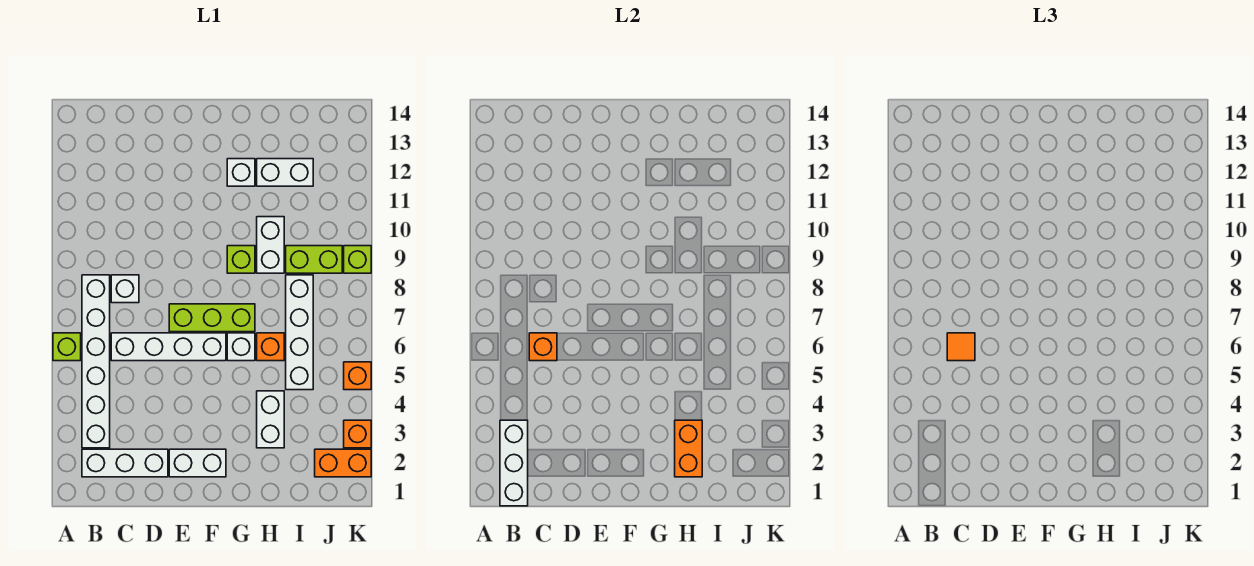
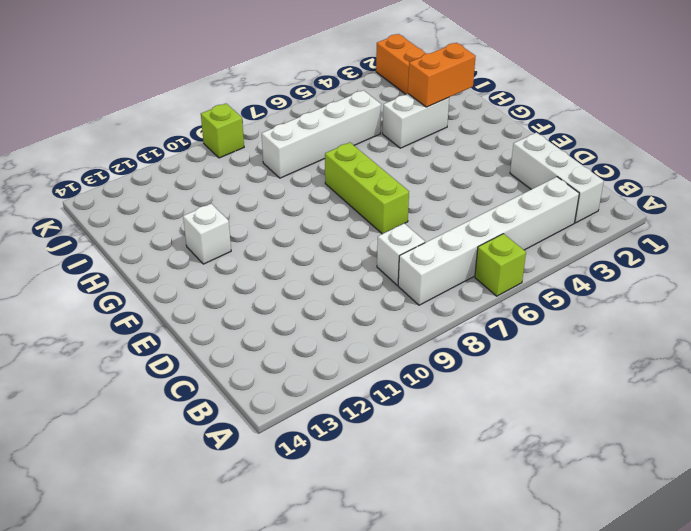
none -> white 1x4 brick [111,333,226,361]
none -> white 1x2 brick [169,449,226,477]
none -> white 1x1 brick [227,333,255,361]

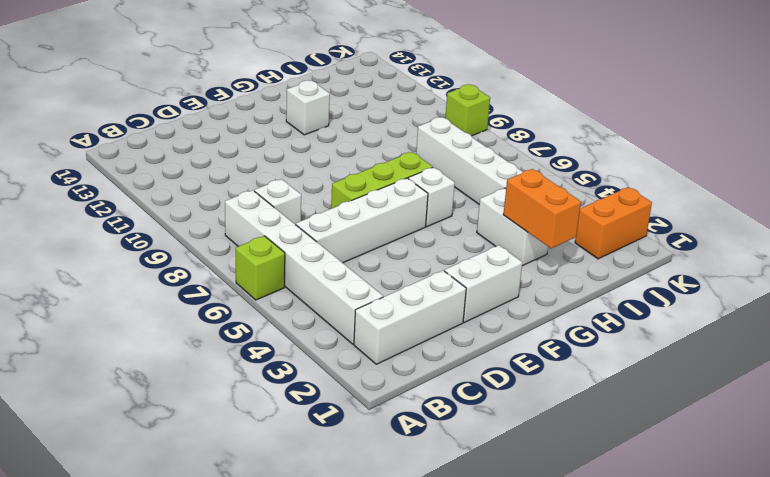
none -> lime 1x1 brick [227,246,255,273]
none -> orange 1x1 brick [257,333,284,361]
none -> white 1x2 brick [257,217,284,273]

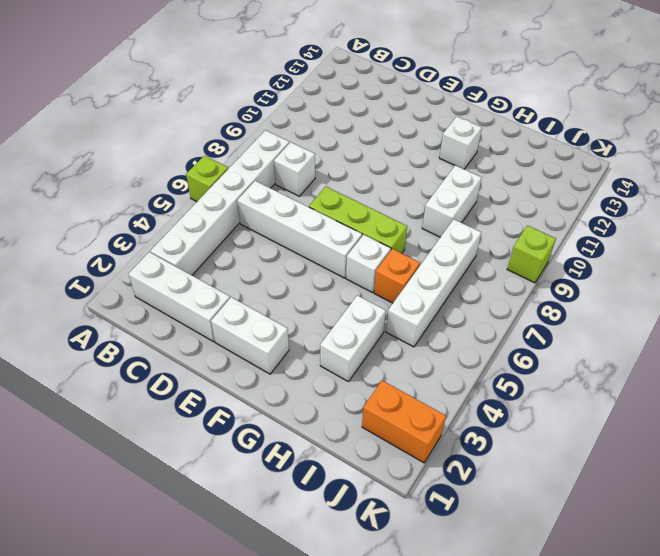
none -> lime 1x1 brick [227,246,255,273]
none -> white 1x2 brick [257,159,313,186]
none -> lime 1x2 brick [286,246,342,273]

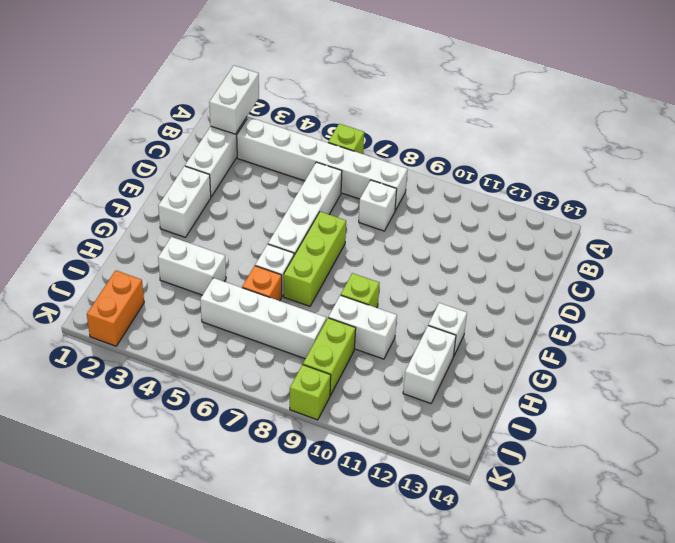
white 1x2 brick [209,66,259,134] -> white 1x3 brick [500,420,528,506]
none -> orange 1x1 brick [344,420,371,448]
none -> orange 1x1 brick [344,362,371,390]
none -> orange 1x1 brick [529,333,557,361]

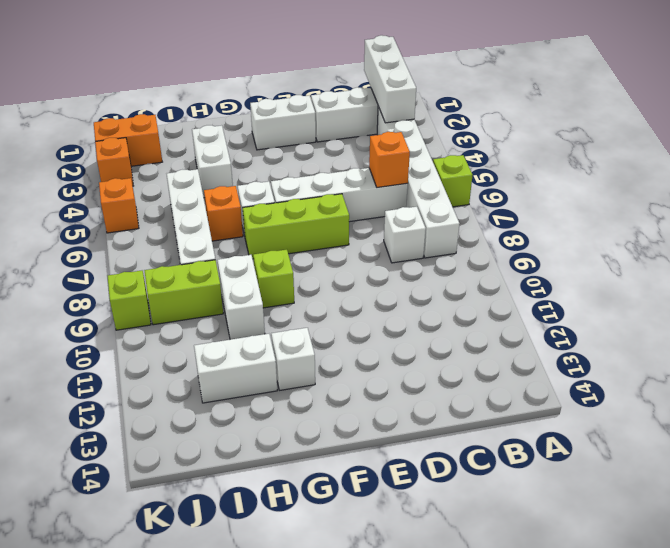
none -> orange 1x2 brick [675,420,702,477]
none -> orange 1x1 tile [947,333,975,361]

